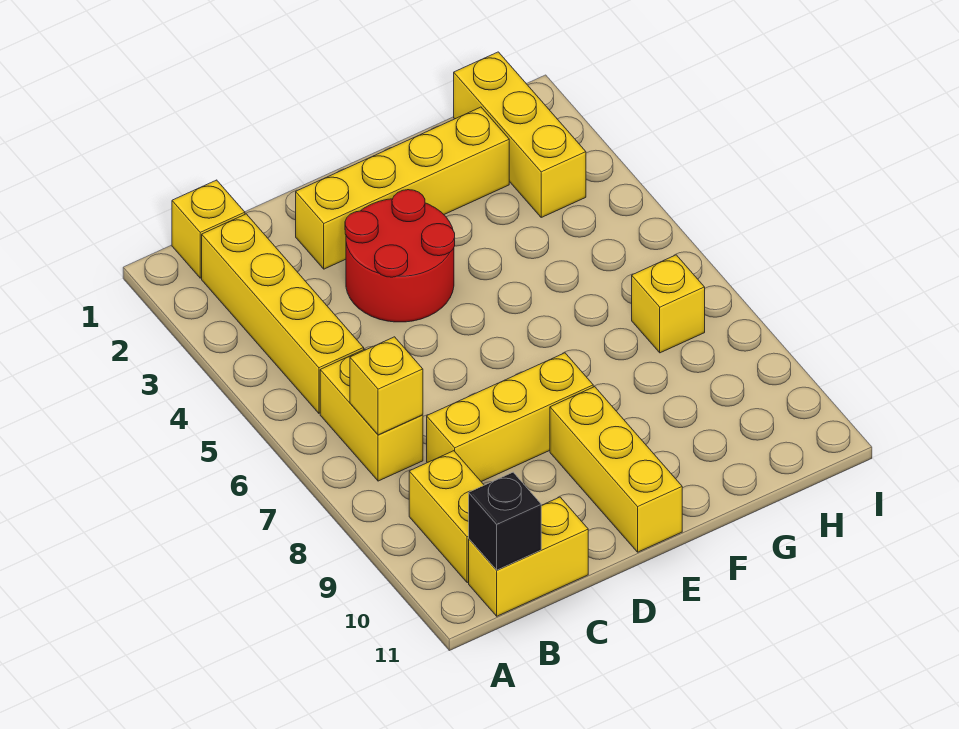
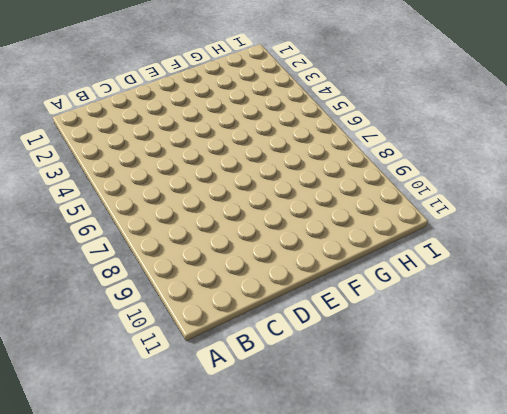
none -> yellow 1x1 brick [172,180,245,278]
none -> yellow 1x4 brick [202,214,364,413]
none -> yellow 1x2 brick [320,349,423,481]

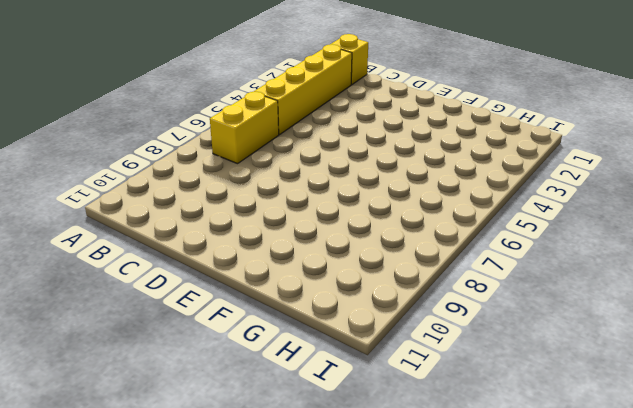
none -> yellow 1x2 brick [409,451,484,583]
none -> yellow 1x2 brick [469,497,588,616]
none -> yellow 1x3 brick [427,353,593,482]

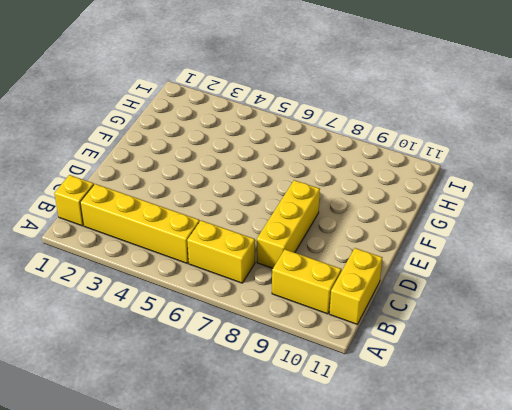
none -> yellow 1x4 brick [296,107,509,269]
none -> red 2x2 round brick [345,190,455,322]
none -> yellow 1x3 brick [550,387,682,552]

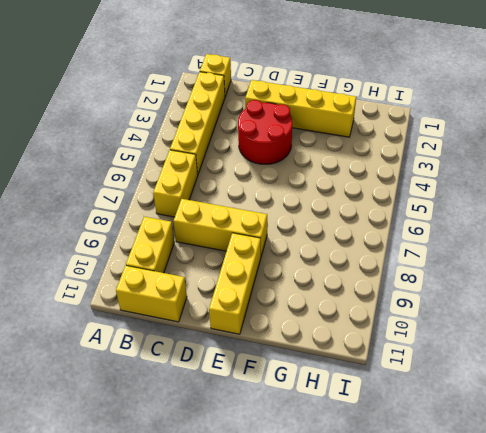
none -> yellow 1x3 brick [454,52,586,217]
none -> yellow 1x1 brick [632,255,705,353]
none -> yellow 1x1 brick [350,337,423,435]

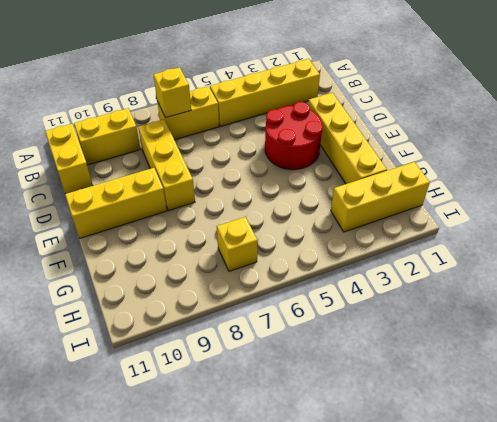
none -> yellow 1x1 brick [172,180,245,278]
none -> black 1x1 brick [469,472,542,570]

